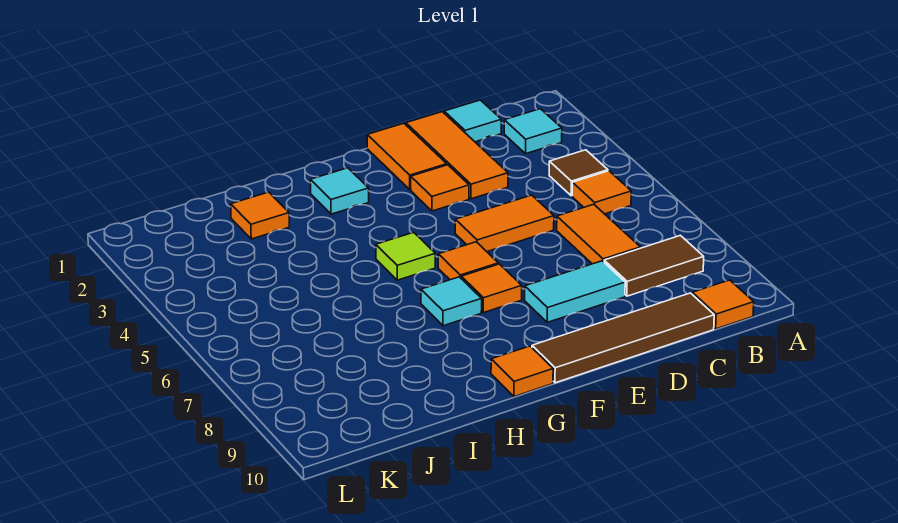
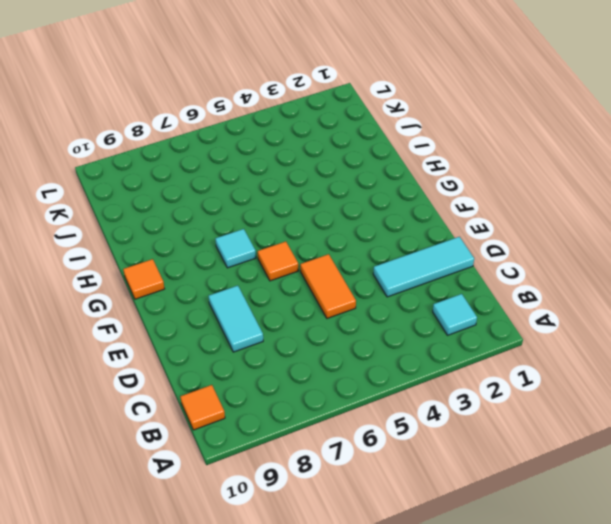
cyan 1x3 tile [373,237,474,297] -> orange 1x3 tile [406,112,508,199]
none -> brown 1x1 tile [549,150,608,196]
none -> orange 1x1 tile [572,171,631,214]
none -> brown 1x2 tile [604,235,704,296]

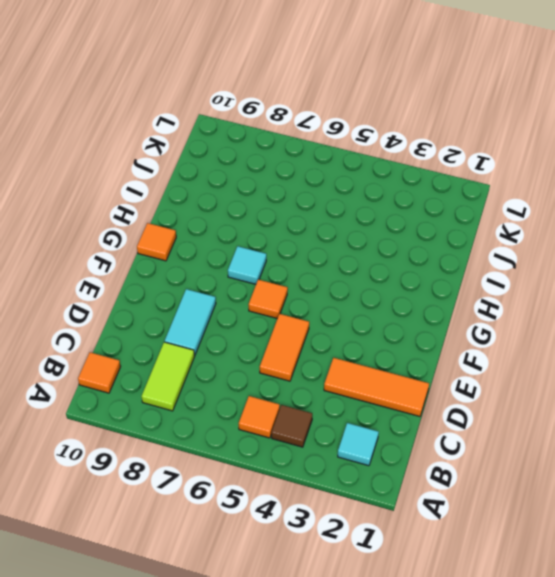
lime 1x2 tile [142,342,195,411] -> brown 1x2 tile [604,235,704,296]
none -> cyan 1x1 tile [444,100,501,142]
none -> orange 1x2 tile [557,204,640,264]
none -> brown 1x4 tile [532,293,714,383]

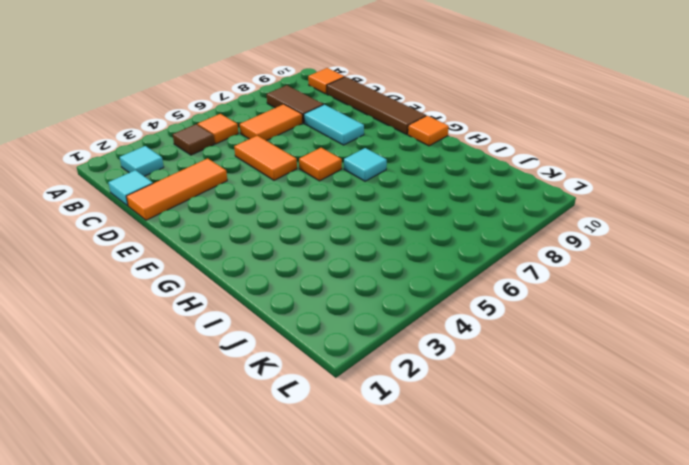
none -> orange 1x2 tile [367,123,447,190]
none -> orange 1x1 tile [411,165,469,211]
none -> orange 1x1 tile [461,264,522,313]

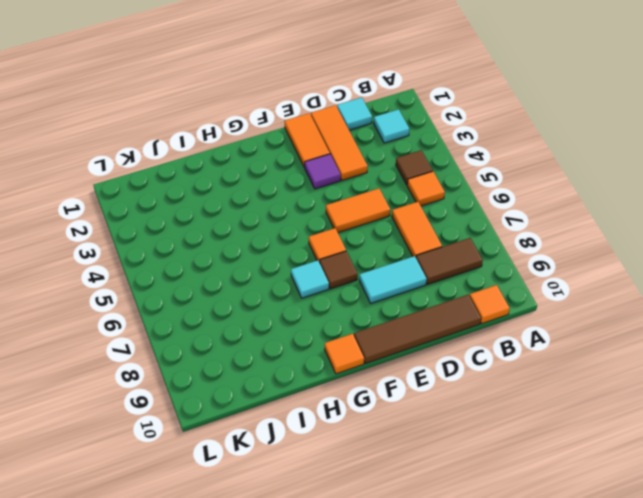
purple 1x1 tile [304,154,341,189] -> orange 1x1 tile [411,165,469,211]
brown 1x1 tile [320,251,358,289] -> orange 1x1 tile [461,264,522,313]
none -> cyan 1x1 tile [310,168,369,214]
none -> lime 1x1 tile [376,232,435,280]
none -> orange 1x1 tile [231,192,289,239]

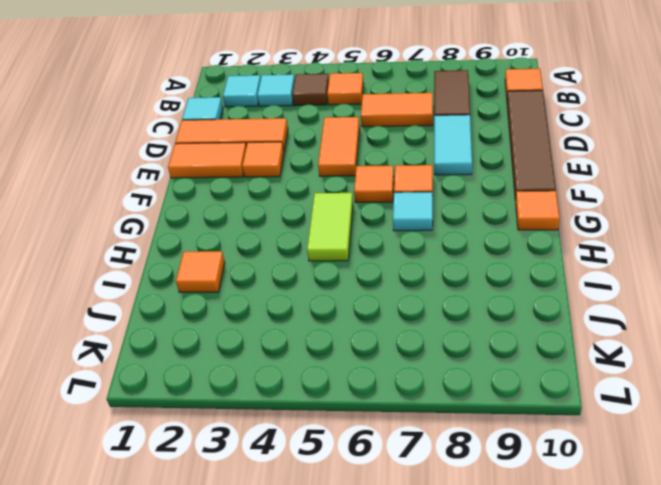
cyan 1x1 tile [257,74,295,106] -> cyan 1x1 tile moved to [310,168,369,214]
lime 1x2 tile [307,193,353,261] -> lime 1x1 tile [376,232,435,280]

